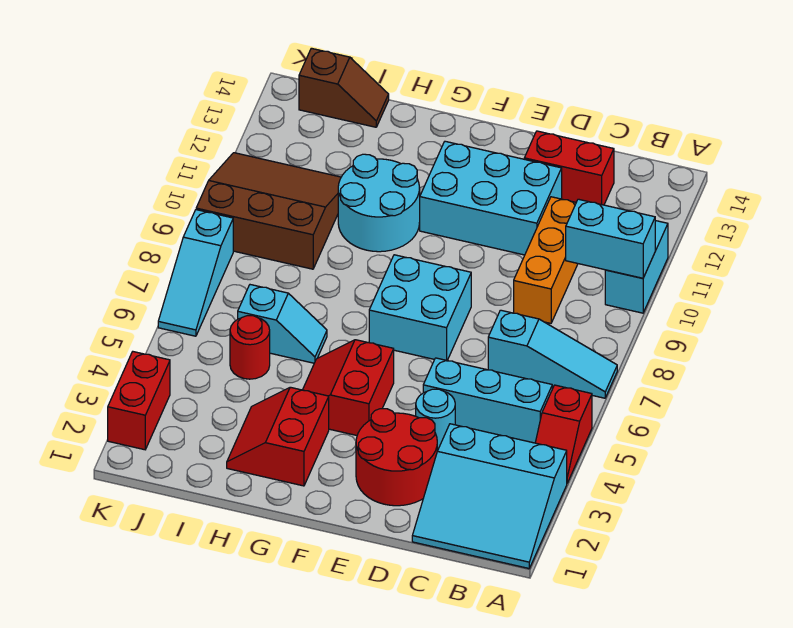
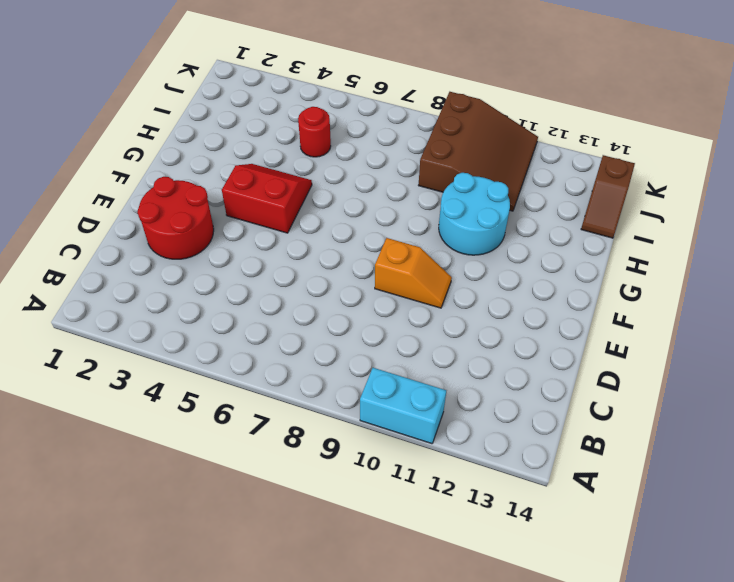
orange 1x2 slope [375,238,452,308] -> none
none -> cyan 3x3 slope [412,424,567,568]
none -> red 1x2 slope [535,385,592,483]
none -> cyan 1x3 slope [488,310,617,398]

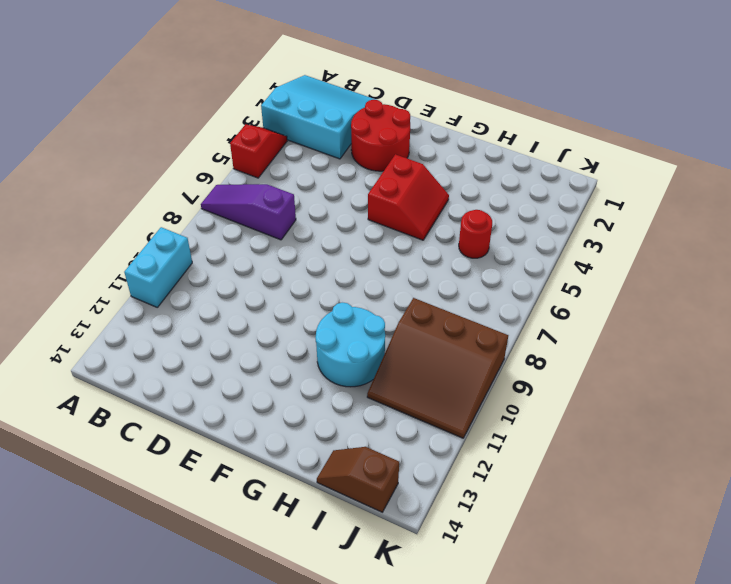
purple 1x3 slope [201,184,296,240] -> cyan 1x3 slope [488,310,617,398]
none -> cyan 1x3 brick [423,358,552,443]
none -> orange 1x3 brick [514,197,578,323]
none -> red 1x2 brick [524,131,614,205]

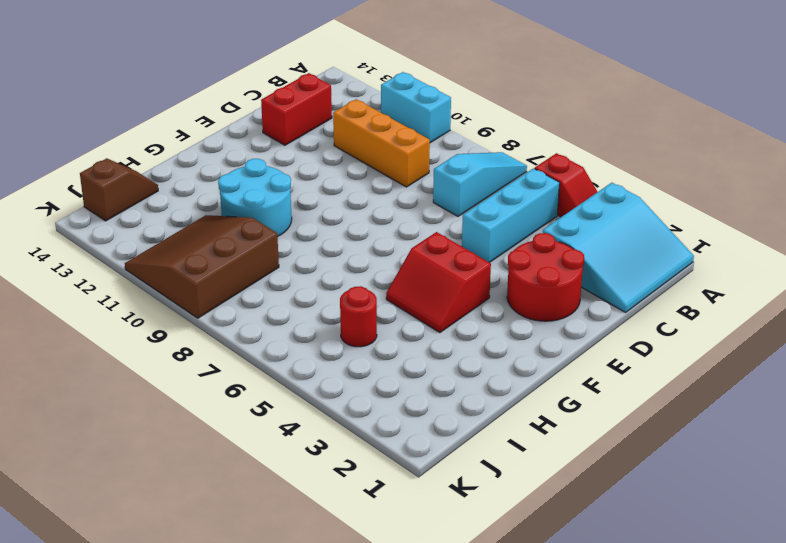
none -> cyan 1x1 round brick [416,389,455,451]
none -> cyan 2x3 brick [420,141,562,255]
none -> cyan 2x2 brick [369,255,471,360]

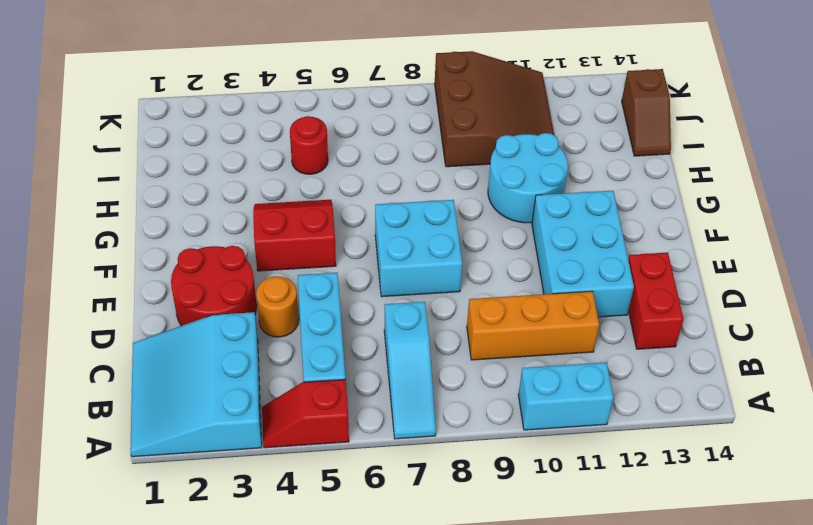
orange 1x1 round brick [256,276,299,337] -> cyan 1x1 round brick [416,389,455,451]
none -> red 2x2 slope [227,387,329,486]
none -> cyan 1x2 slope [238,285,327,363]
none -> red 1x2 brick [108,352,170,450]

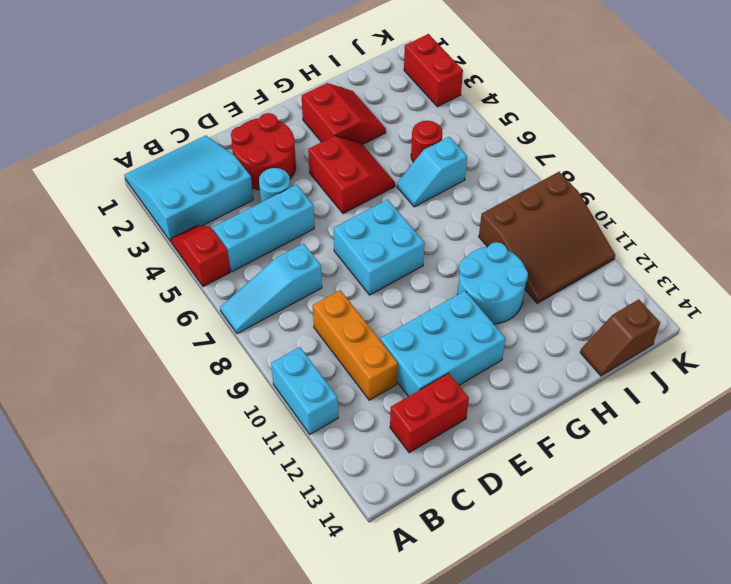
none -> cyan 1x3 slope [158,210,233,336]
none -> cyan 1x2 brick [566,199,655,278]

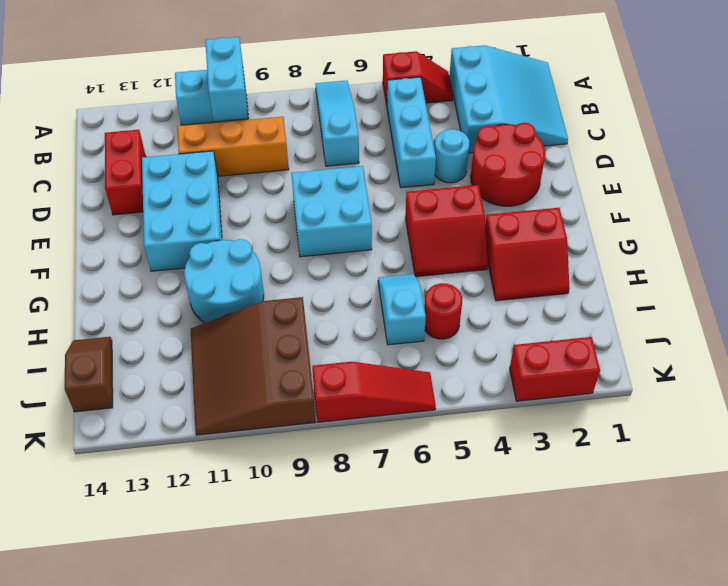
red 1x3 slope [312,362,436,422] -> cyan 1x3 slope [158,210,233,336]

